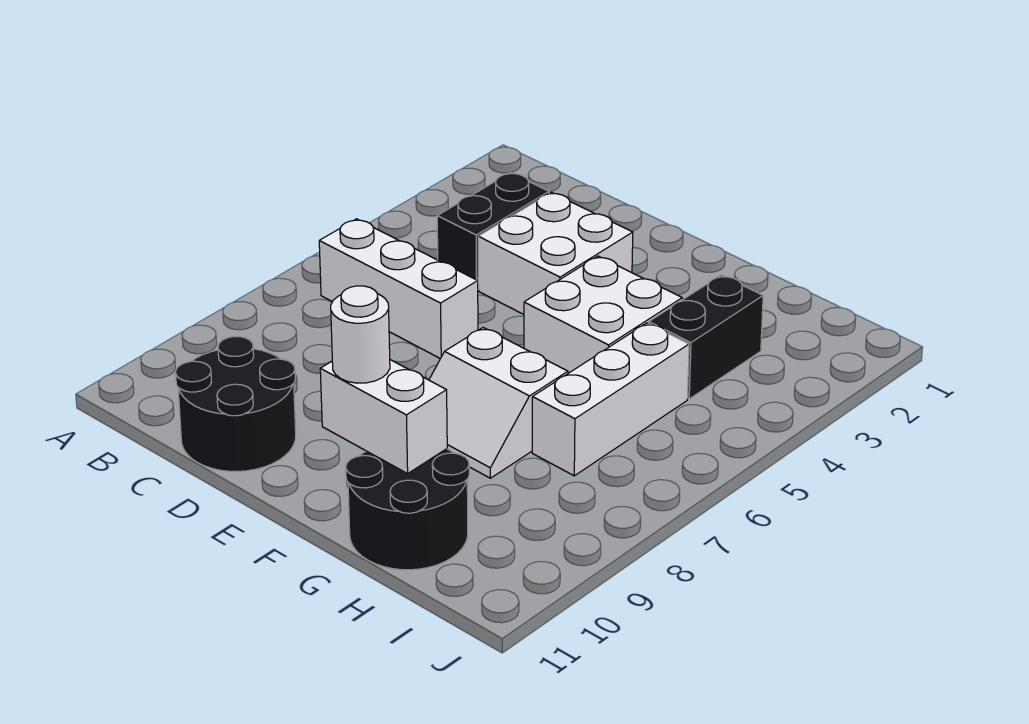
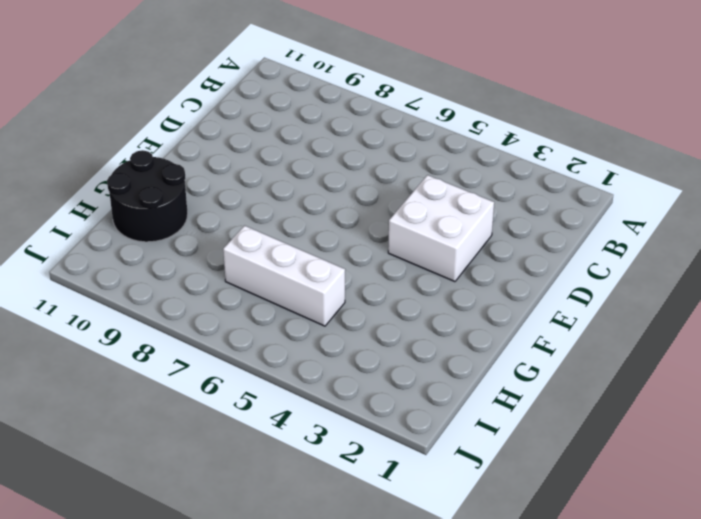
none -> white 1x3 brick [319,219,478,359]
none -> black 1x2 brick [437,173,549,289]

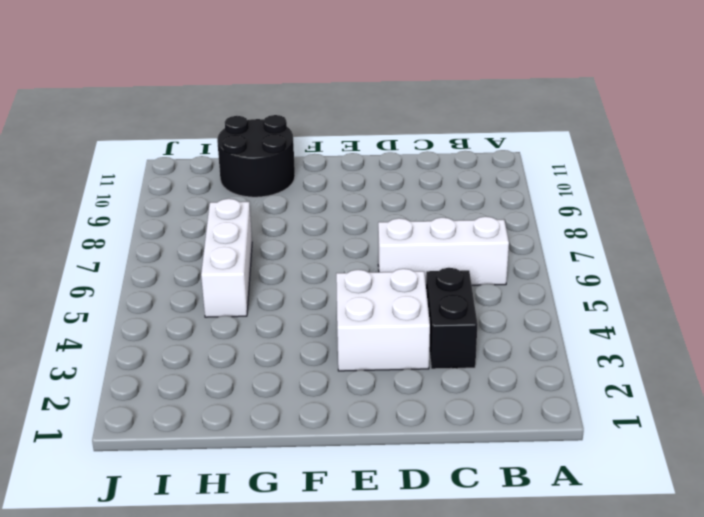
none -> black 2x2 round brick [176,337,296,471]
none -> white 2x2 brick [524,256,682,373]

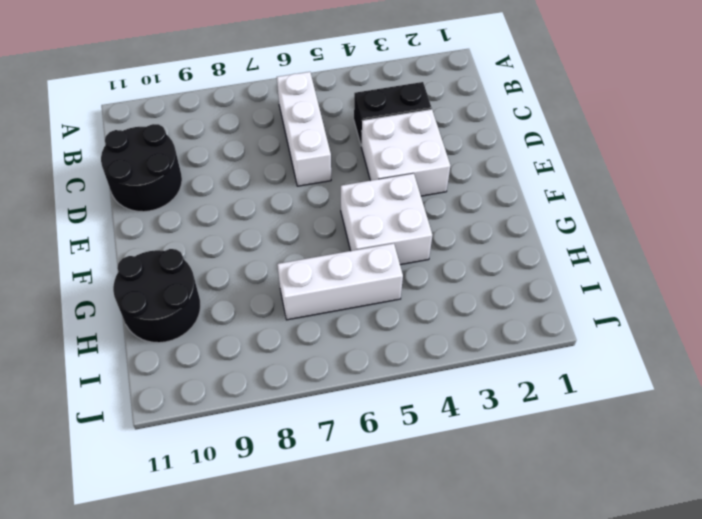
none -> white 2x2 slope [429,328,568,478]
none -> black 1x2 brick [649,275,763,399]

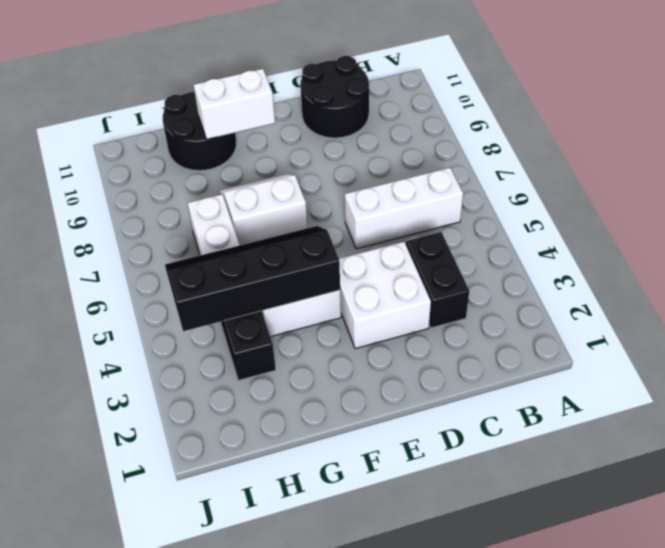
black 2x4 slope [165,226,340,331] -> none
none -> white 1x1 round brick [331,286,390,383]

